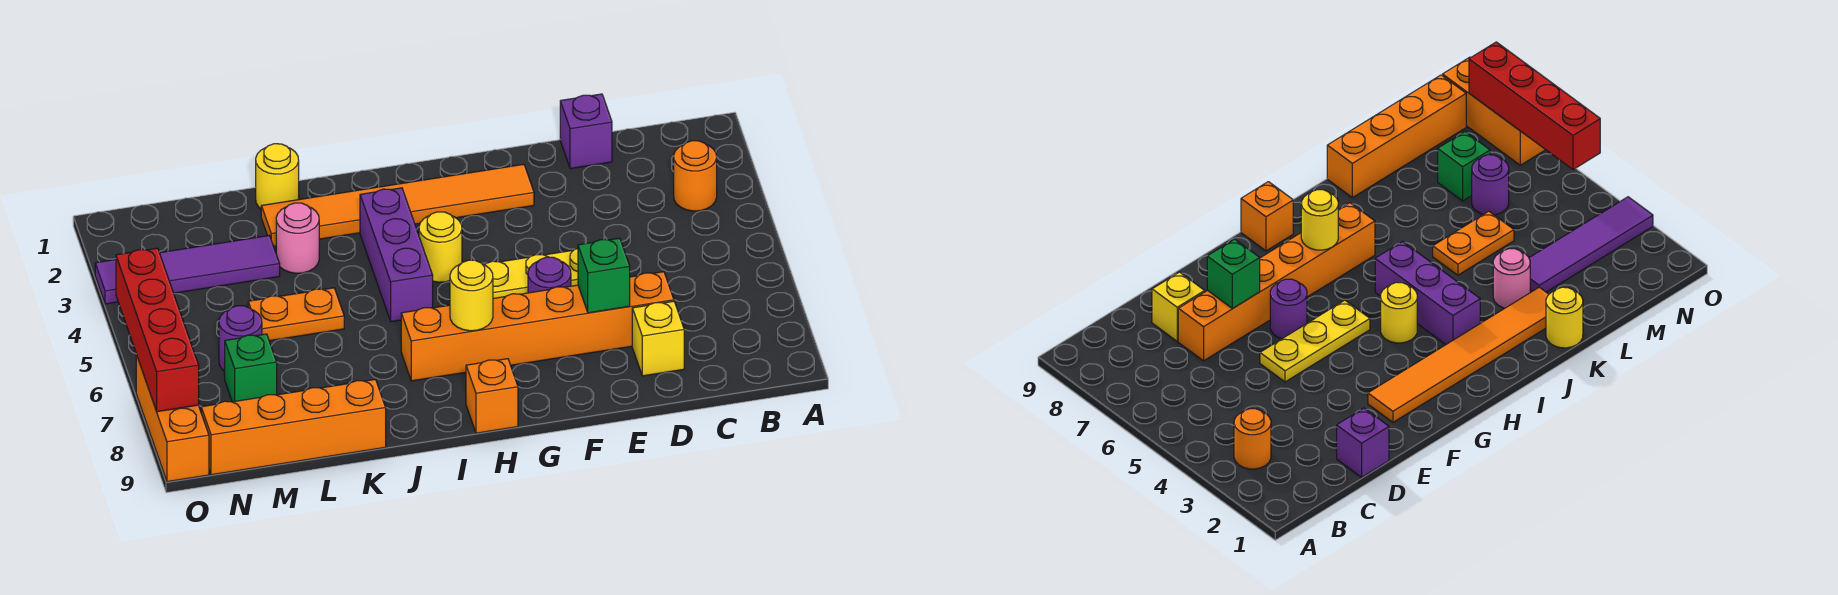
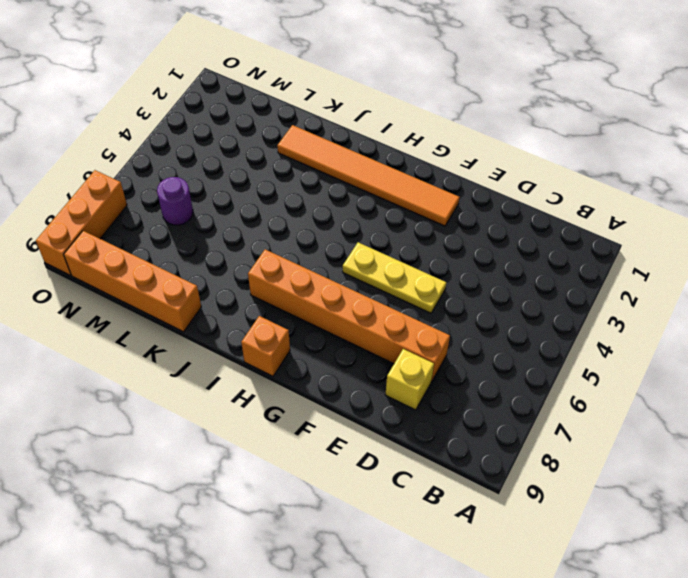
none -> orange 1x1 round brick [674,141,717,211]
none -> purple 1x1 brick [560,94,612,169]
none -> purple 1x1 round brick [528,257,571,293]

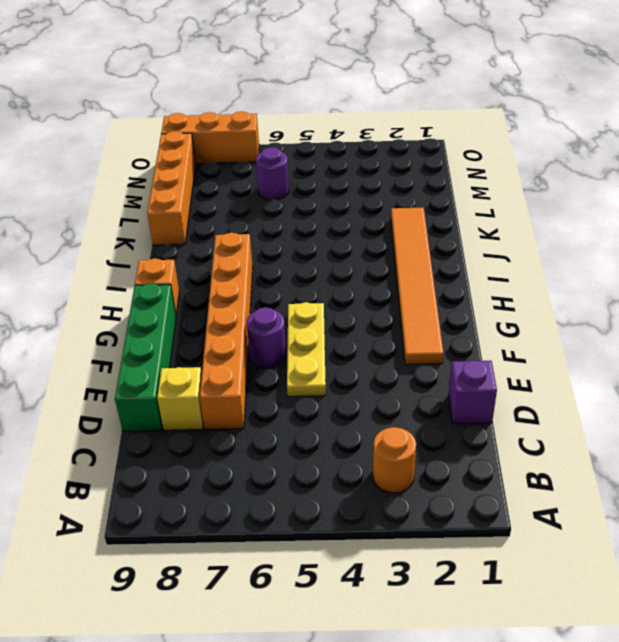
green 1x4 brick [115,284,176,431] -> none
none -> yellow 1x1 round brick [419,212,462,282]
none -> purple 1x3 brick [360,188,433,322]
none -> yellow 1x1 round brick [256,144,299,209]

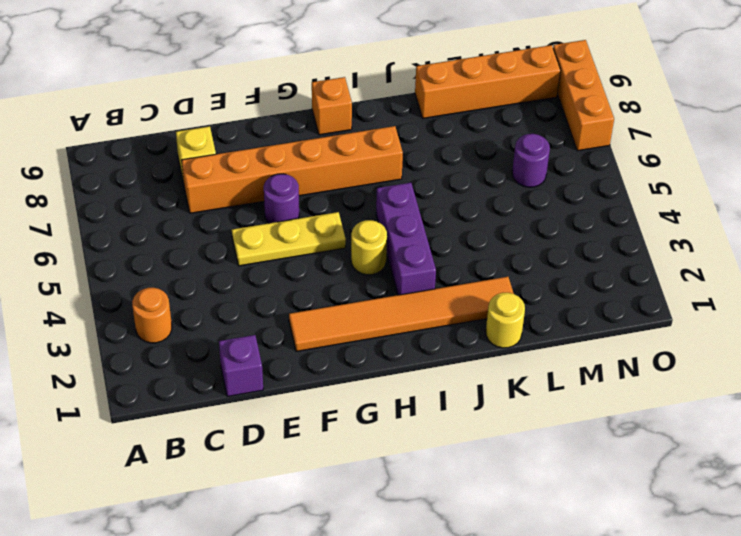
none -> pink 1x1 round brick [276,203,319,273]
none -> orange 1x2 plate [248,288,344,341]
none -> purple 1x4 tile [95,235,280,304]

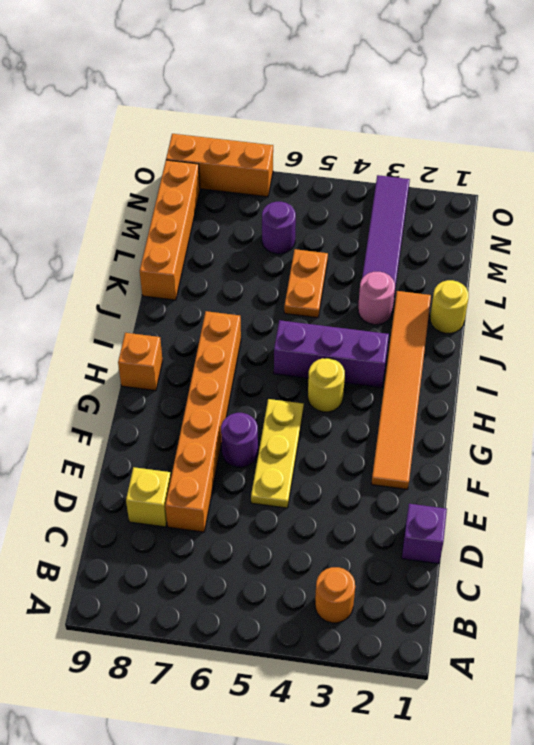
none -> green 1x1 brick [225,334,277,402]
none -> green 1x1 brick [578,238,630,313]
none -> yellow 1x1 round brick [450,260,493,331]

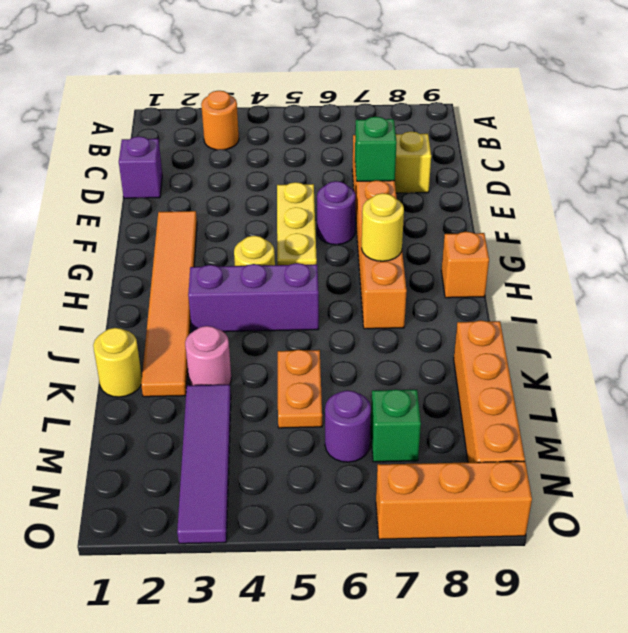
none -> red 1x4 brick [116,248,199,412]

